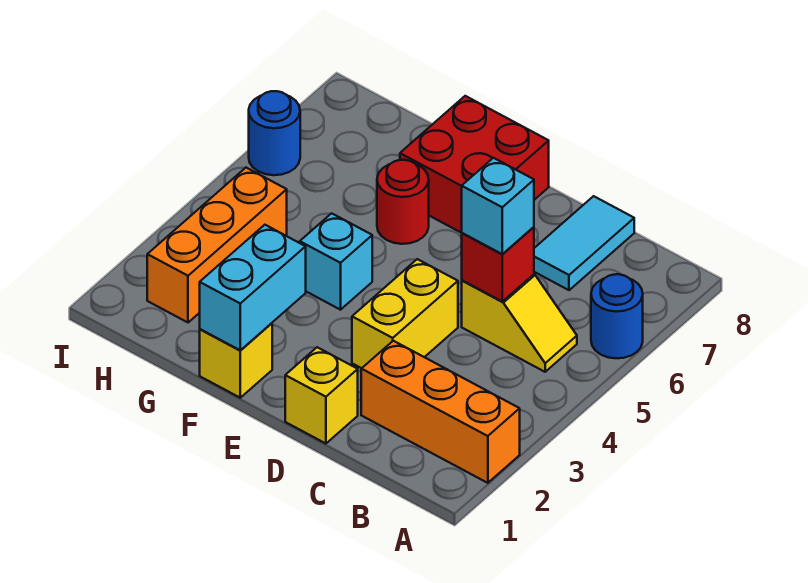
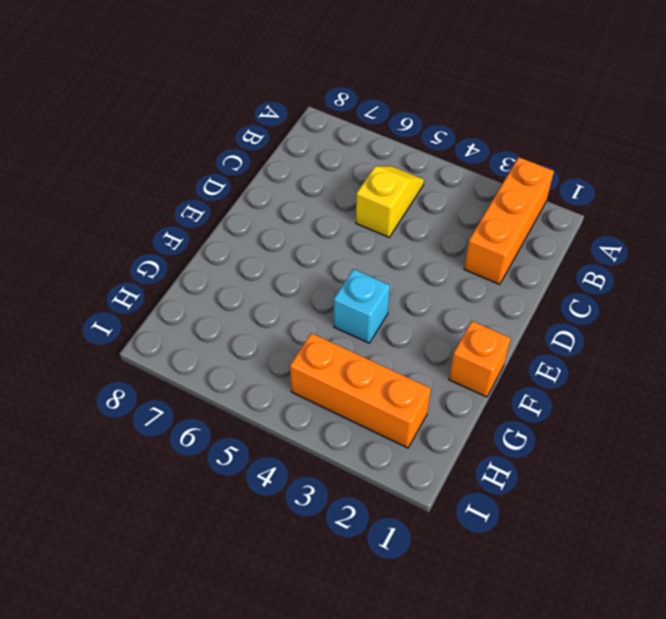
orange 1x1 brick [449,321,511,397] -> yellow 1x1 brick [200,323,272,398]
none -> blue 1x1 round brick [591,274,643,358]
none -> cyan 1x2 tile [534,196,634,290]
none -> yellow 1x1 brick [285,347,358,444]

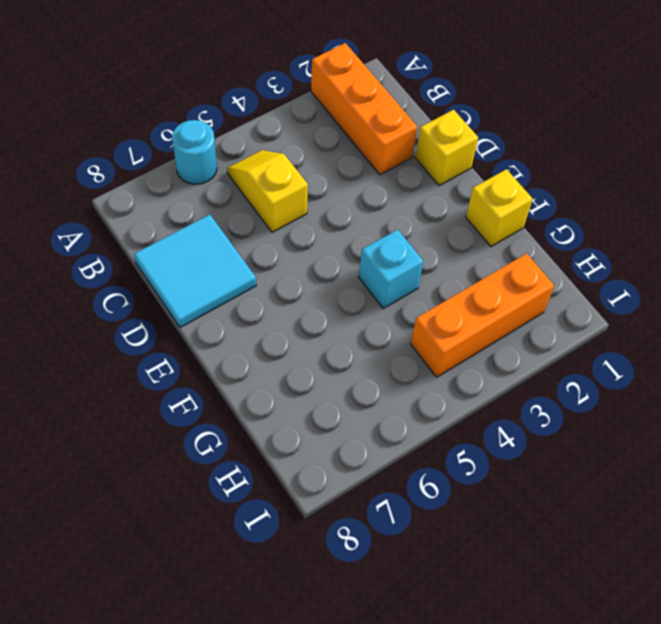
cyan 1x1 round brick [172,120,217,184] -> blue 1x1 round brick [591,274,643,358]
cyan 2x2 tile [134,215,256,327] -> cyan 1x2 tile [534,196,634,290]
none -> yellow 1x2 brick [352,259,458,368]
none -> red 2x2 brick [400,96,549,233]
none -> red 1x1 round brick [377,160,429,244]

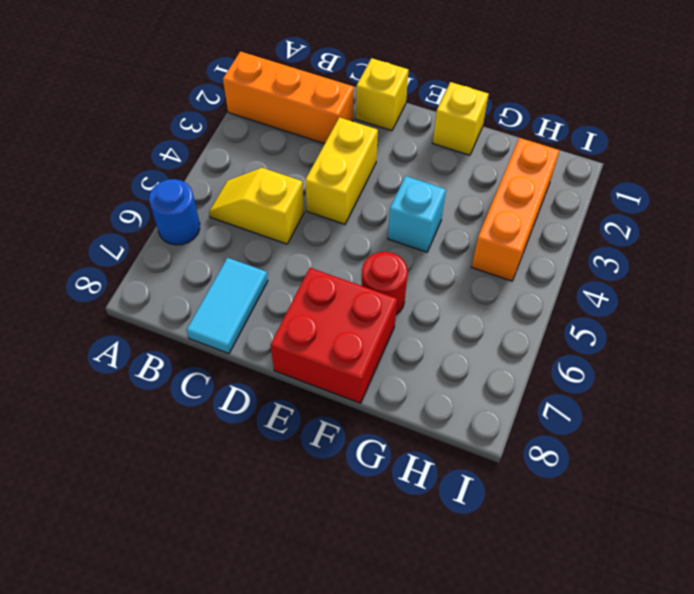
none -> blue 1x1 round brick [249,91,300,175]
none -> red 1x1 brick [462,227,534,301]
none -> cyan 1x2 brick [200,225,306,350]

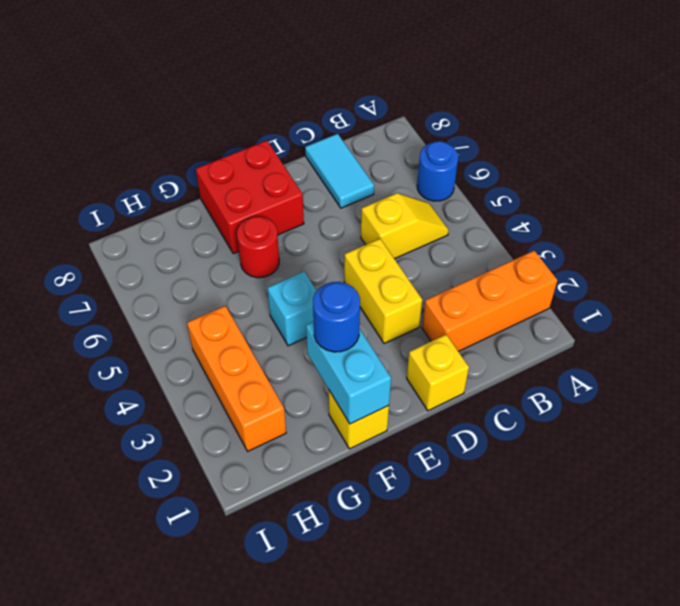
blue 1x1 round brick [313,282,360,352] -> blue 1x1 round brick moved to [249,91,300,175]
none -> red 1x1 brick [462,227,534,301]
none -> cyan 1x1 brick [462,158,534,254]

